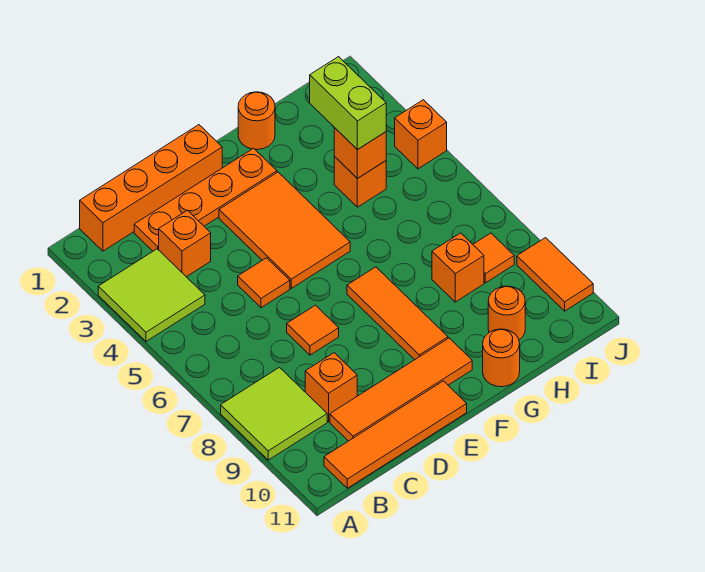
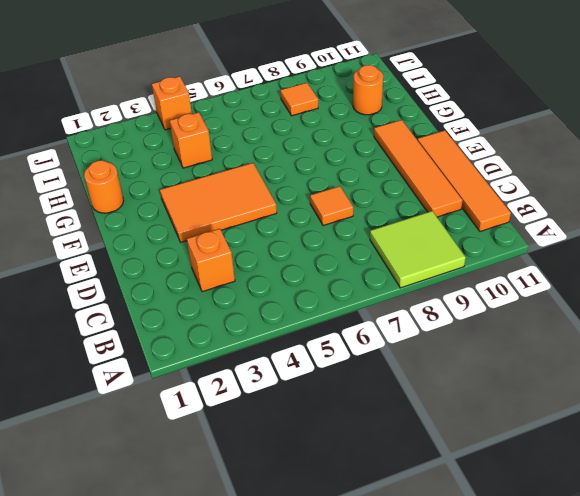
none -> lime 2x2 tile [98,249,205,341]
none -> orange 1x4 brick [80,125,222,251]
none -> orange 1x4 plate [134,148,277,251]

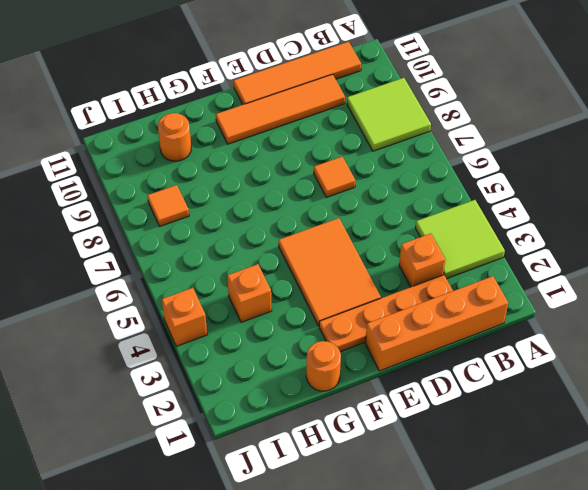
none -> orange 1x1 brick [305,353,357,422]
none -> orange 1x1 tile [238,258,290,308]
none -> orange 1x3 tile [347,267,448,360]

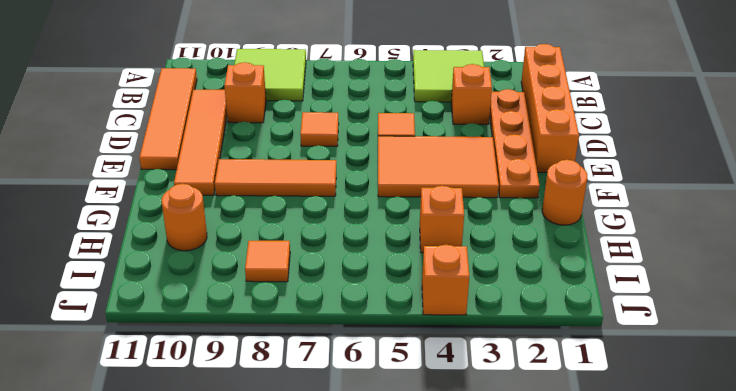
none -> orange 1x1 round brick [483,329,520,387]
none -> orange 1x1 brick [432,233,484,302]
none -> orange 1x2 tile [517,238,593,311]

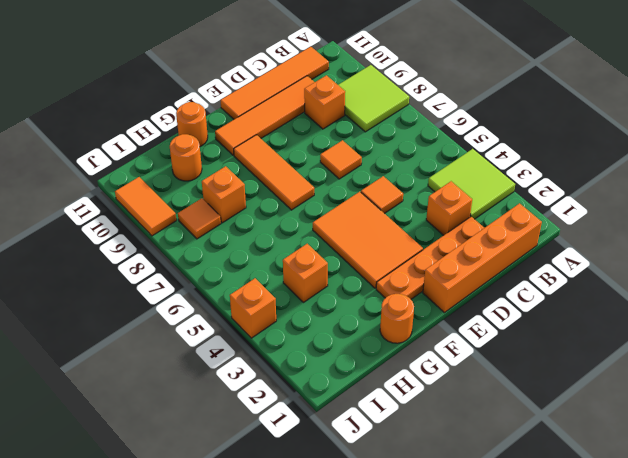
none -> orange 1x1 brick [334,128,386,179]
none -> lime 1x2 brick [310,57,386,150]

